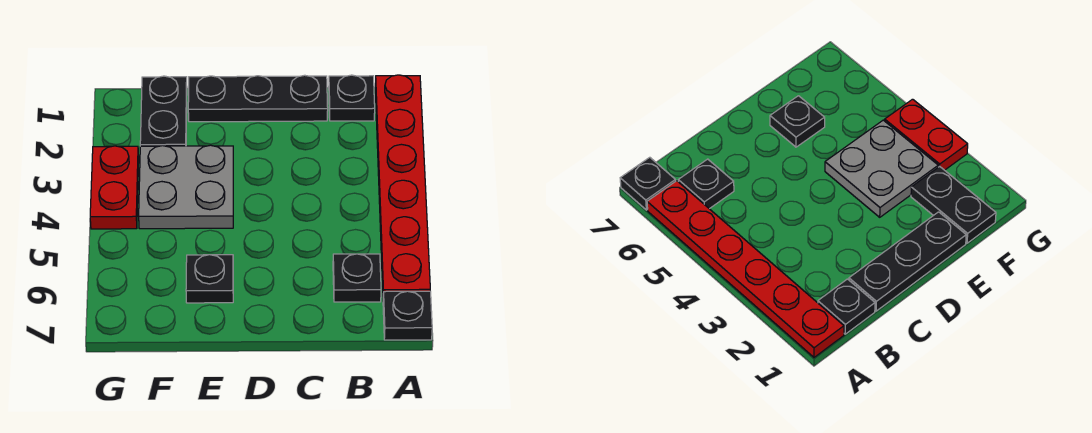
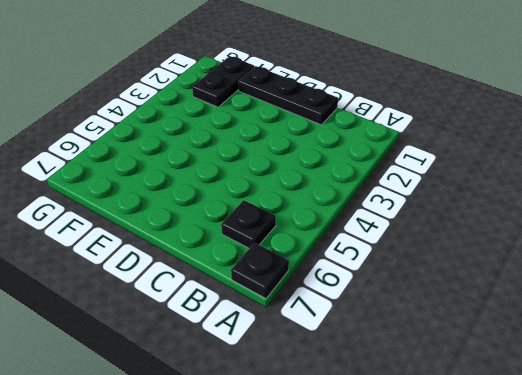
none -> red 1x6 plate [375,75,430,293]
none -> black 1x1 plate [329,75,375,121]

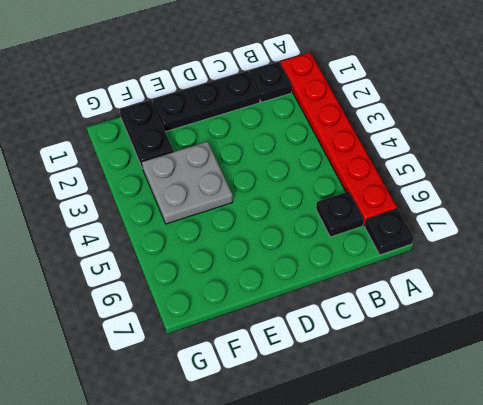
none -> black 1x1 plate [186,255,233,303]
none -> red 1x2 plate [90,146,139,229]

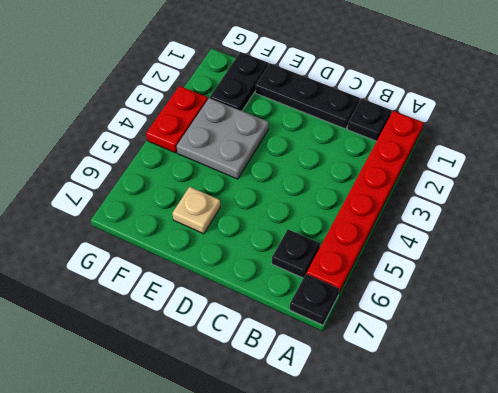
tan 1x1 plate [172,187,220,234] -> black 1x1 plate [186,255,233,303]

